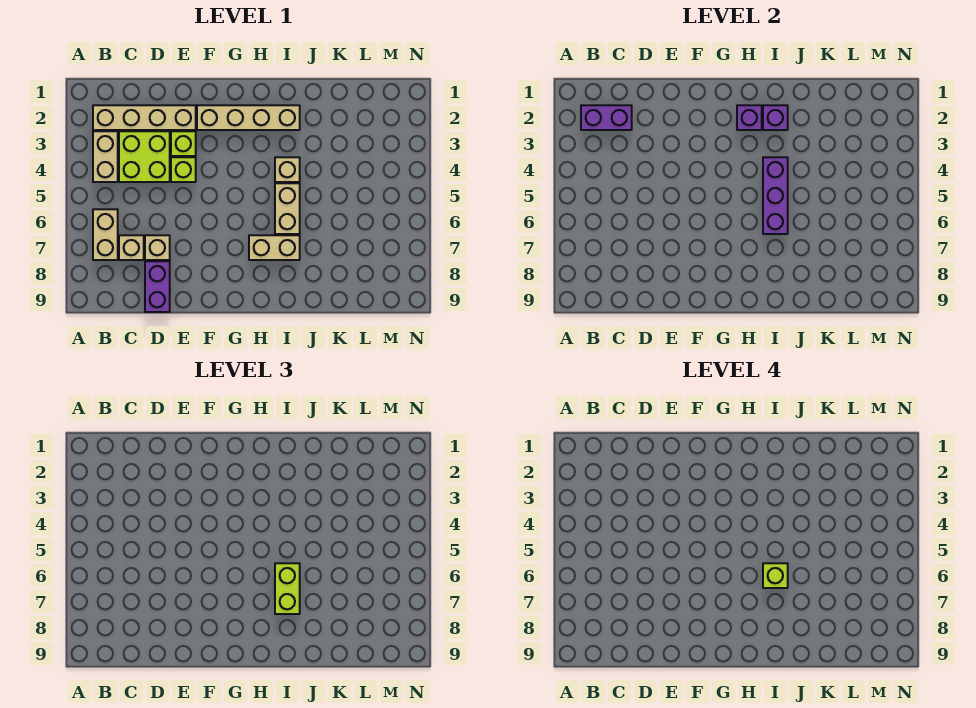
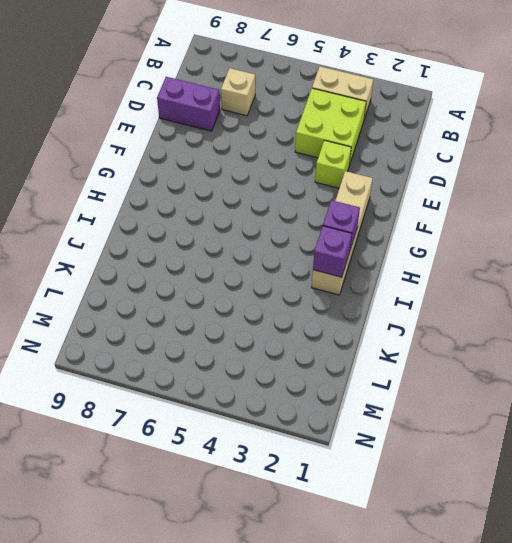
none -> tan 1x4 brick [93,105,196,130]
none -> tan 1x2 brick [93,209,118,260]
none -> tan 1x1 brick [145,235,170,260]

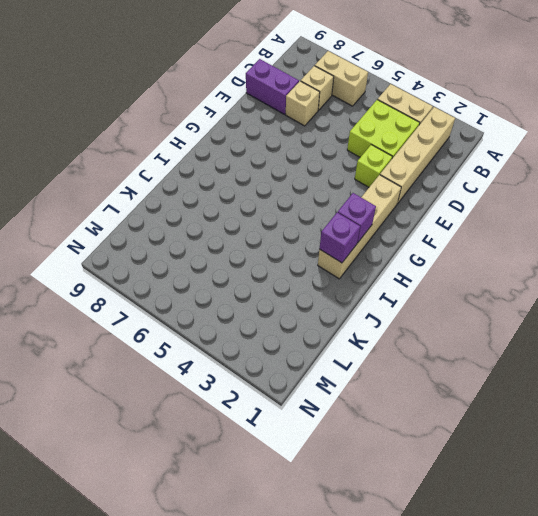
none -> lime 1x1 brick [171,157,196,182]
none -> tan 1x2 brick [249,235,300,260]
none -> tan 1x1 brick [275,157,300,182]

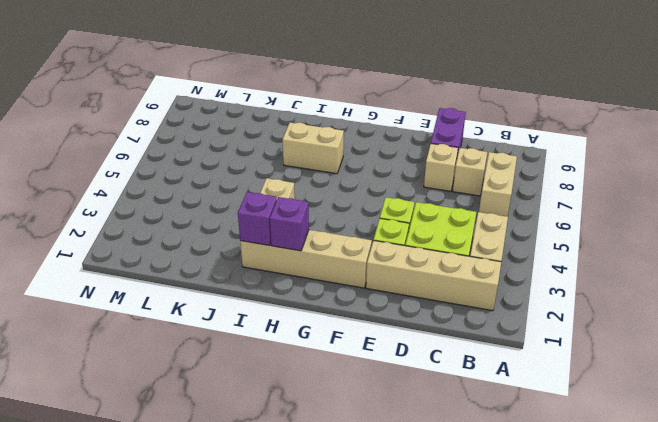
none -> tan 1x2 brick [275,183,300,234]
none -> purple 1x2 brick [581,105,632,130]
none -> purple 1x3 brick [763,157,788,234]

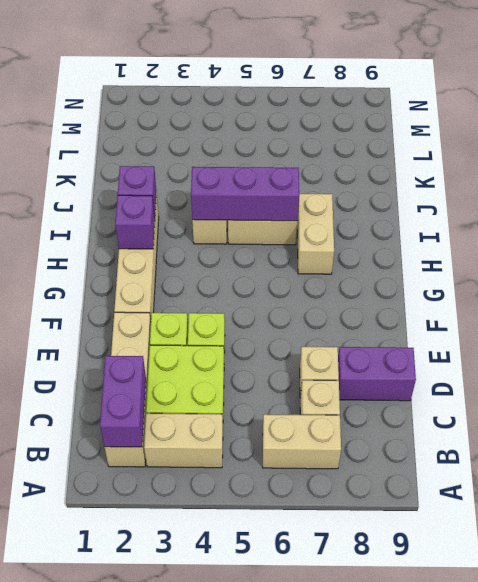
none -> lime 1x2 brick [275,563,300,614]
none -> lime 1x1 brick [763,563,788,588]

